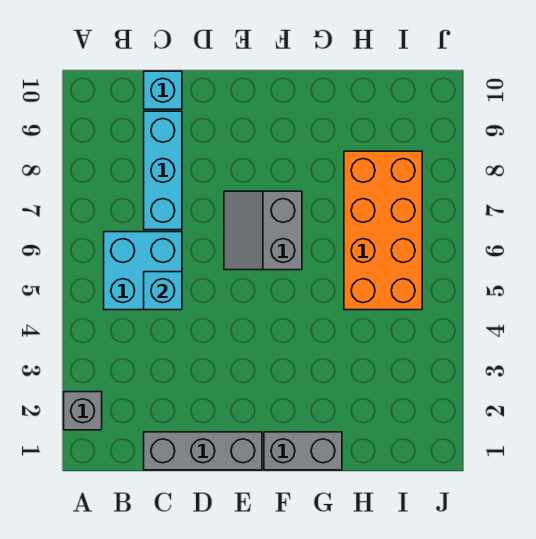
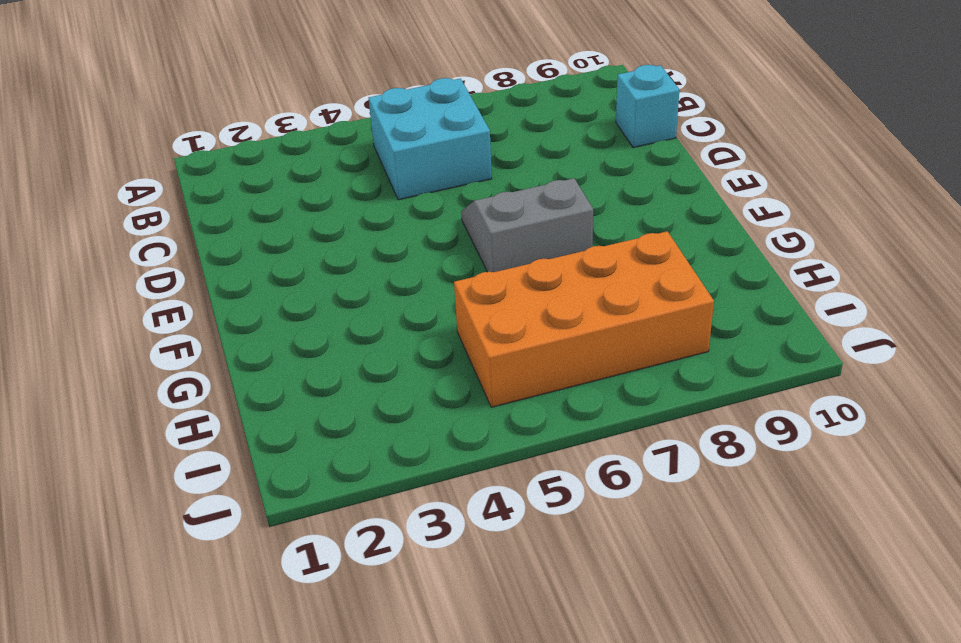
none -> grey 1x1 brick [64,392,102,430]
none -> grey 1x3 brick [144,432,262,470]

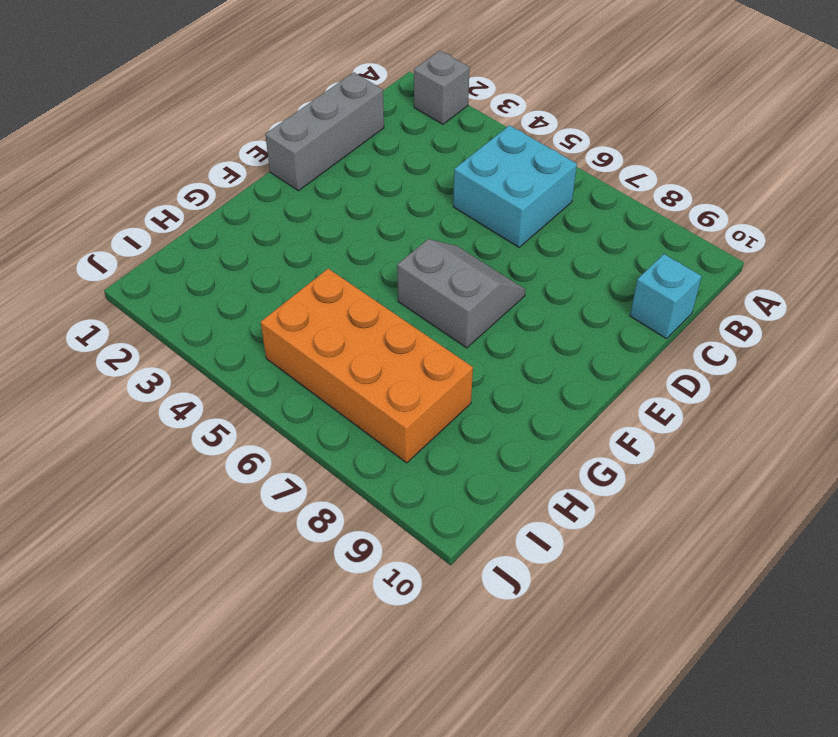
none -> cyan 1x3 brick [144,111,182,230]
none -> grey 1x2 brick [264,432,342,470]

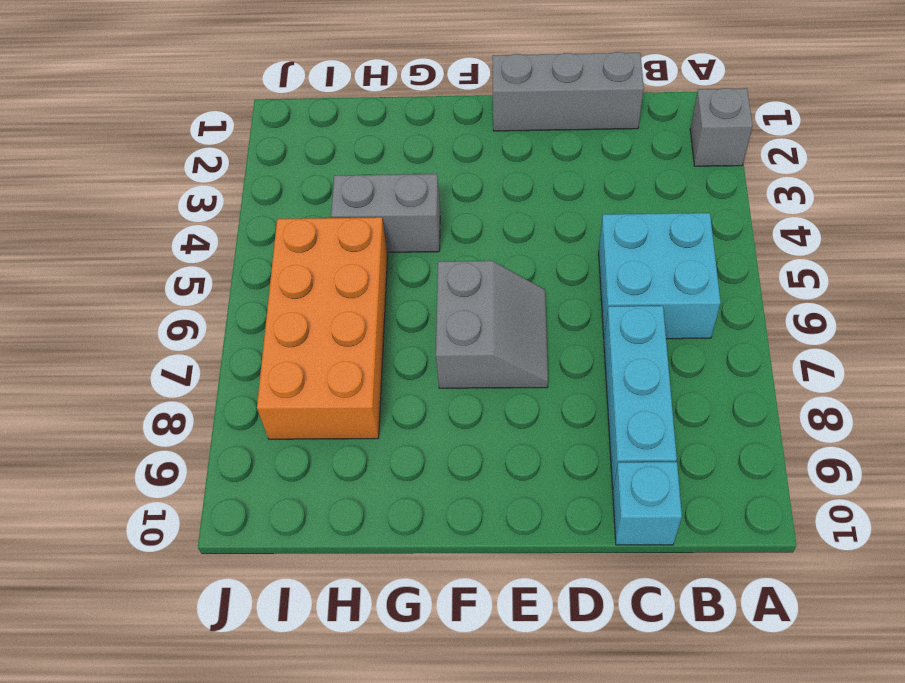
grey 1x2 brick [331,174,440,252] -> grey 1x2 brick moved to [264,432,342,470]
none -> cyan 1x1 brick [144,272,182,310]

